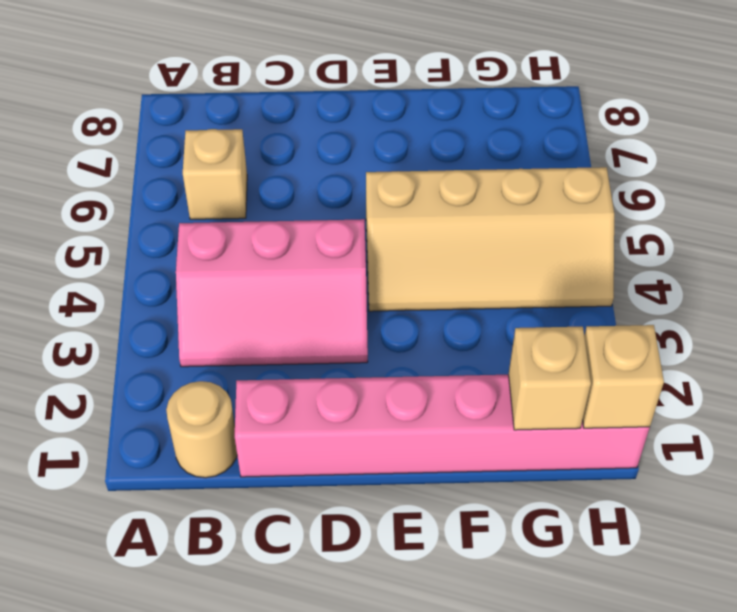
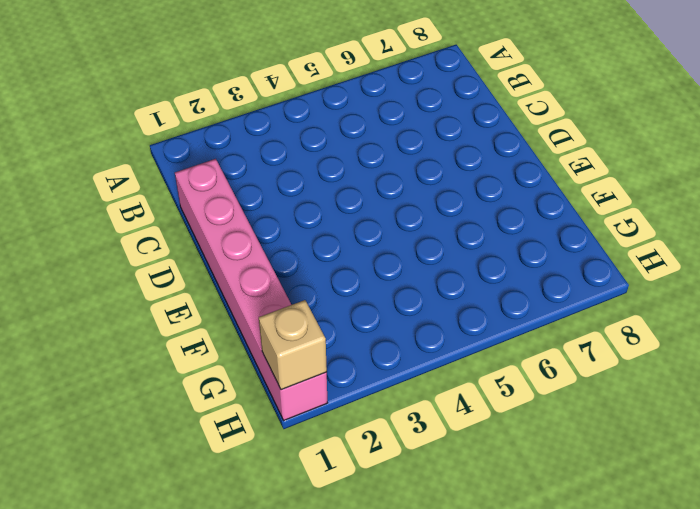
none -> tan 1x1 round brick [166,381,237,478]
none -> pink 2x3 slope [176,219,368,367]

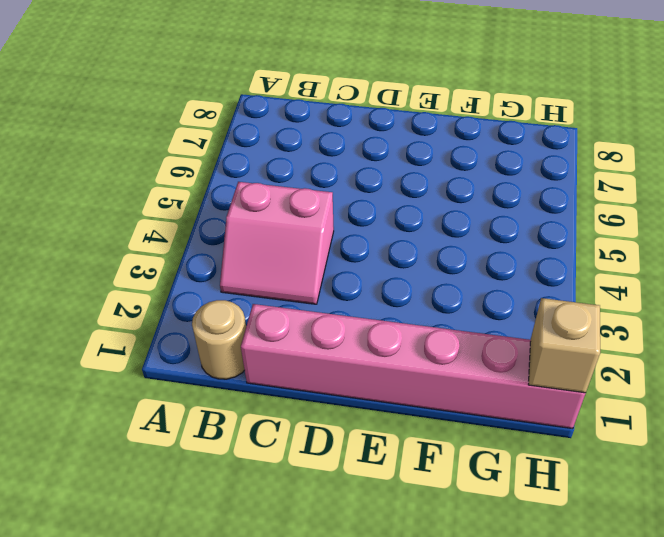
pink 2x2 slope [220,182,334,304] -> pink 2x3 slope [176,219,368,367]
none -> tan 1x1 brick [183,129,247,219]
none -> tan 2x4 slope [366,167,614,311]

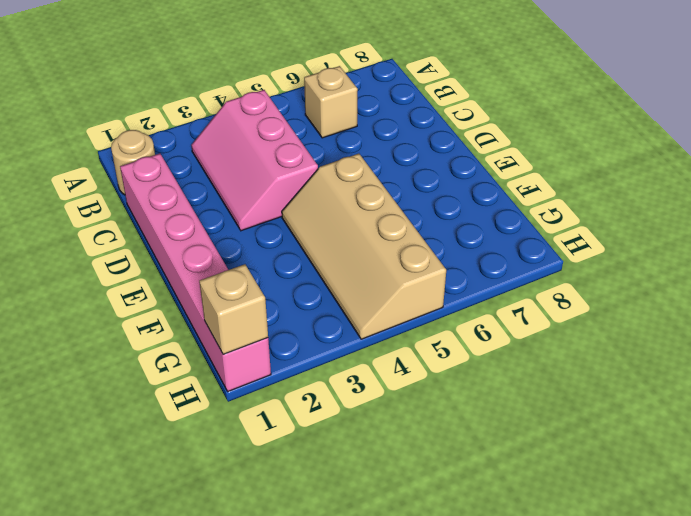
none -> tan 1x1 brick [509,327,591,430]

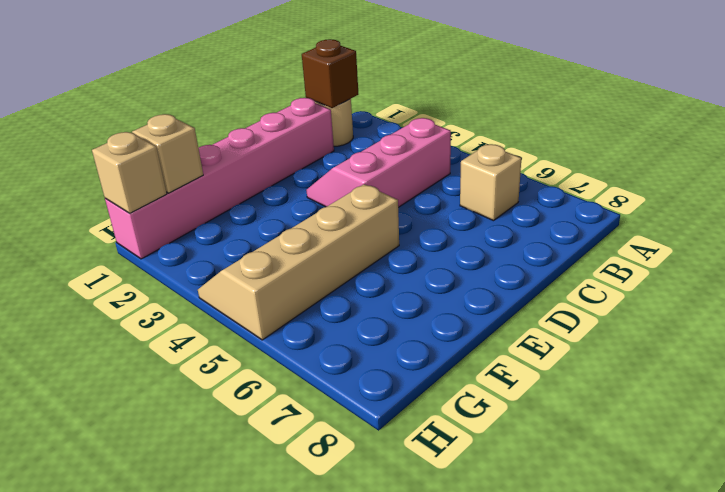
brown 1x1 brick [302,39,358,108] -> none

